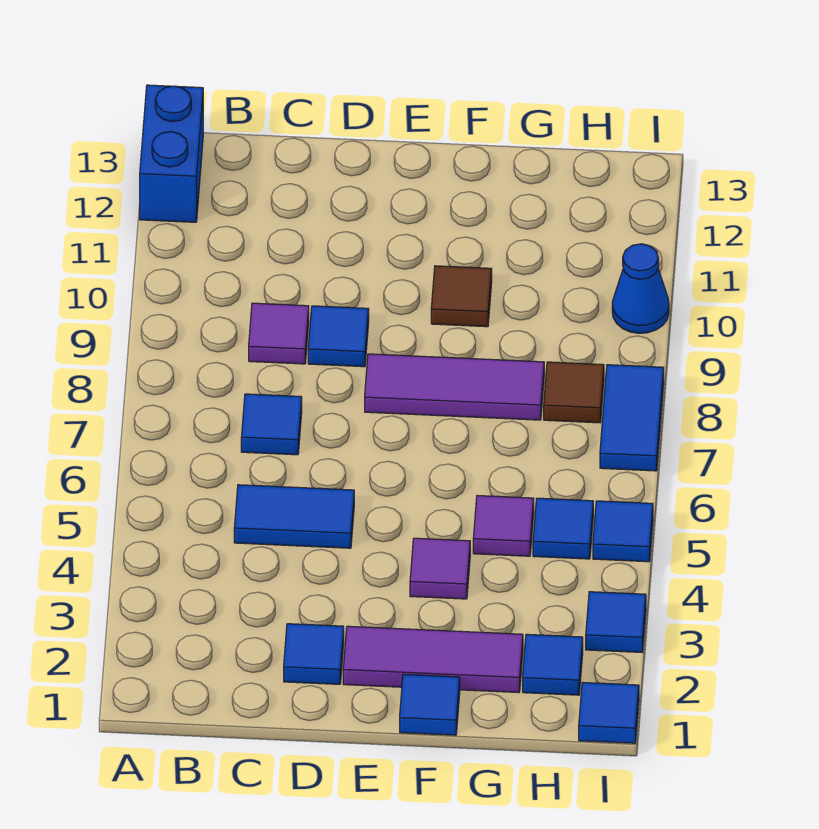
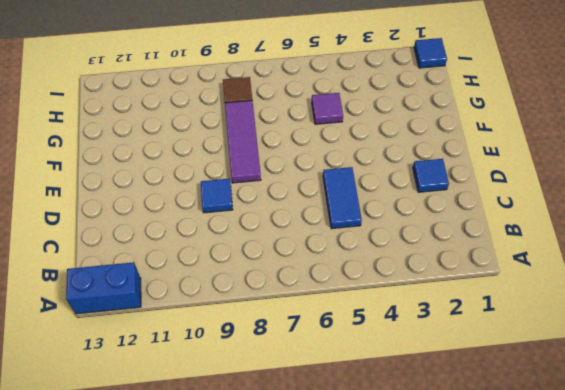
none -> blue 1x1 tile [241,394,302,455]
none -> purple 1x1 tile [249,303,309,364]
none -> purple 1x3 tile [343,626,523,693]

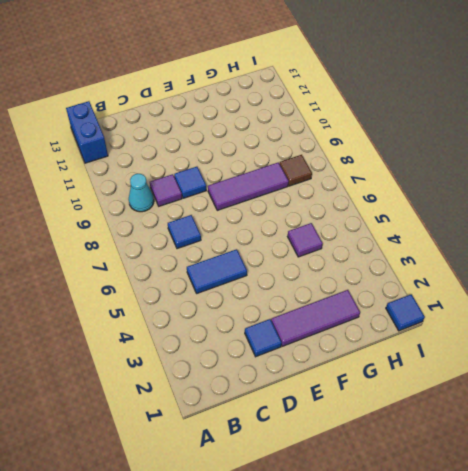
cyan 1x1 cone [129,174,154,212] -> none
none -> blue 1x1 tile [400,674,460,735]
none -> purple 1x1 tile [410,538,470,599]
none -> brown 1x1 tile [431,266,492,327]

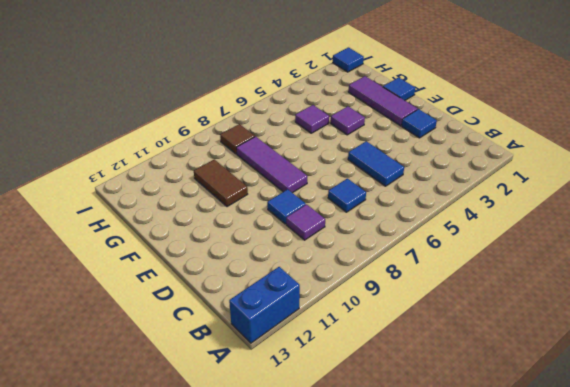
brown 1x2 tile [194,159,248,207] -> brown 1x1 tile [431,266,492,327]
none -> blue 1x1 tile [523,634,583,695]
none -> blue 1x1 tile [533,498,593,559]
none -> blue 1x1 tile [586,592,646,652]

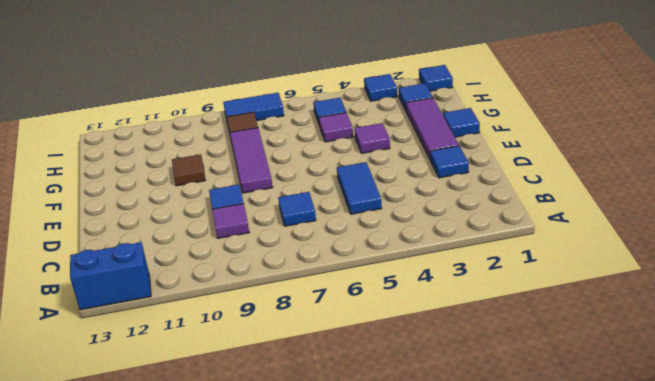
none -> blue 1x1 tile [593,501,653,562]
none -> blue 1x1 cone [612,244,669,333]

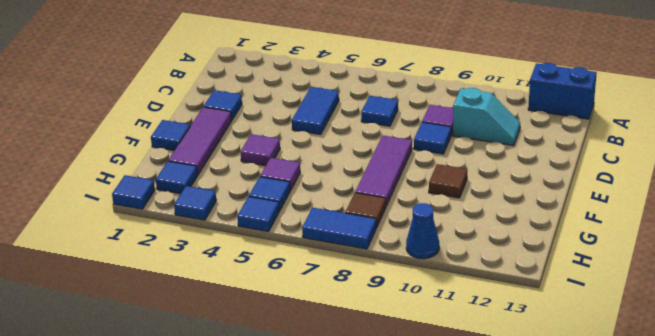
cyan 1x2 slope [453,88,520,146] -> none

